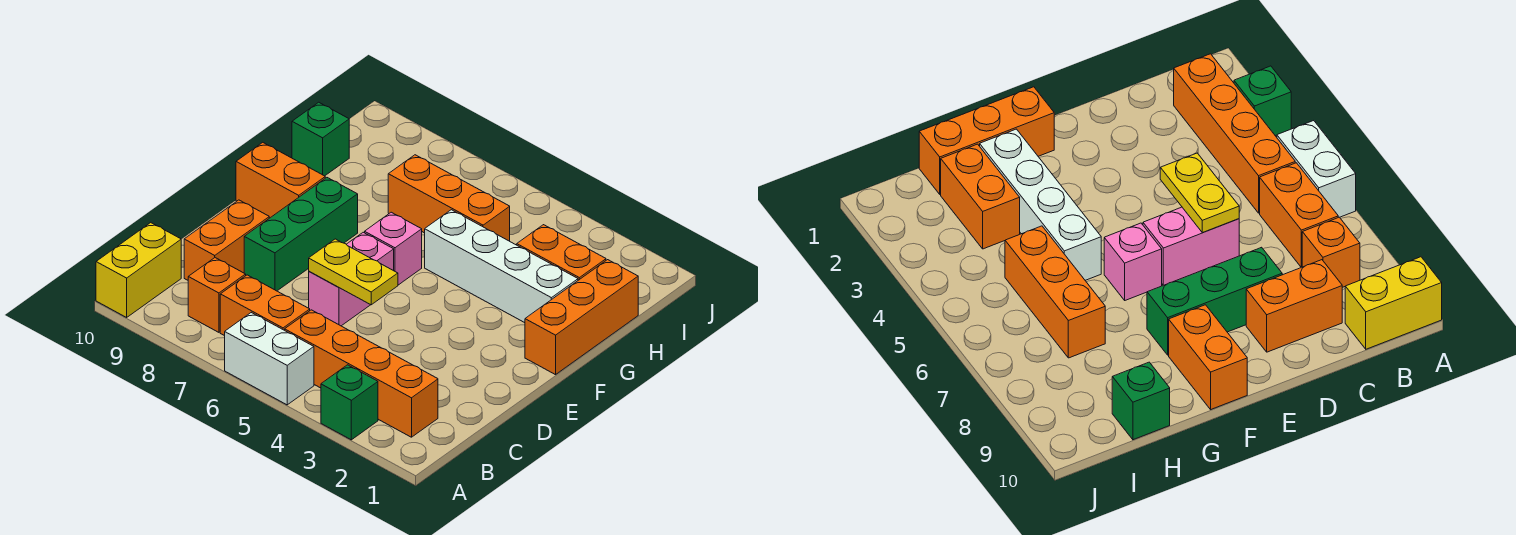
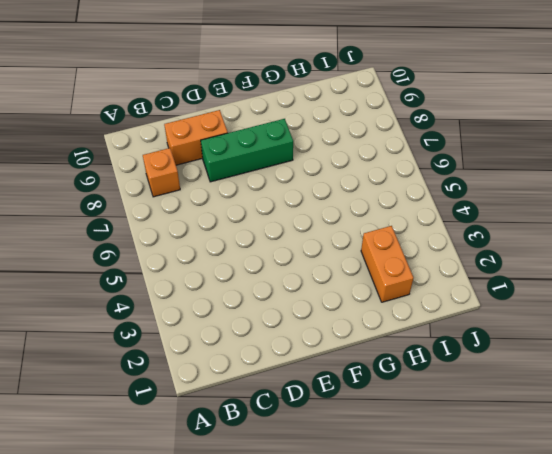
none -> green 1x1 brick [321,365,378,440]
none -> white 1x2 brick [225,313,314,405]
none -> yellow 1x2 brick [96,223,181,317]

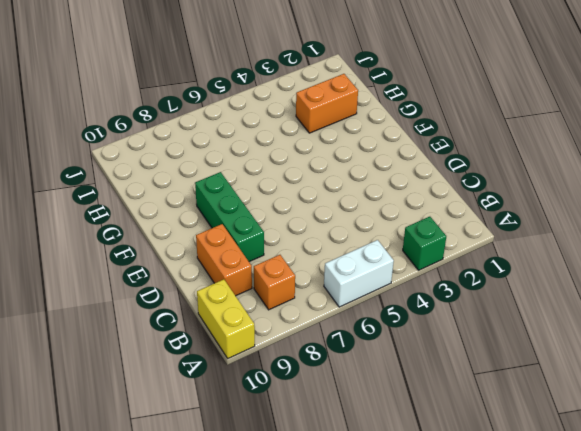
none -> orange 1x4 brick [285,310,438,437]
none -> orange 1x2 brick [220,275,310,336]
none -> pink 1x2 brick [309,232,394,326]

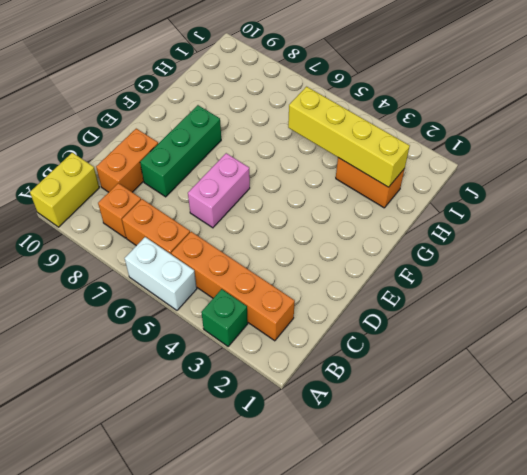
yellow 1x4 brick [288,87,410,187] -> none
none -> orange 1x3 brick [525,260,638,375]
none -> pink 1x1 brick [365,212,422,285]
none -> orange 1x2 brick [236,142,325,218]

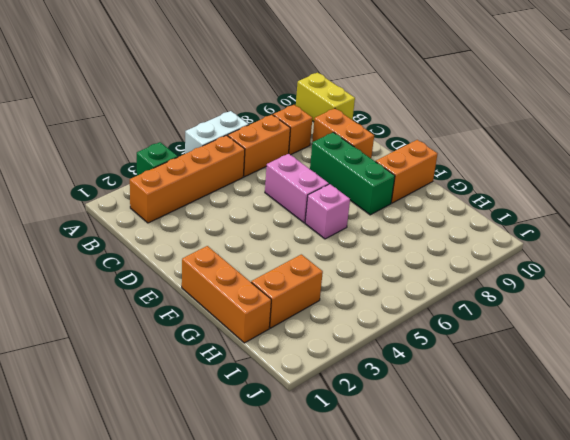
none -> white 1x4 brick [425,210,578,323]
none -> orange 1x3 brick [388,155,510,241]
none -> green 1x1 brick [292,102,349,176]

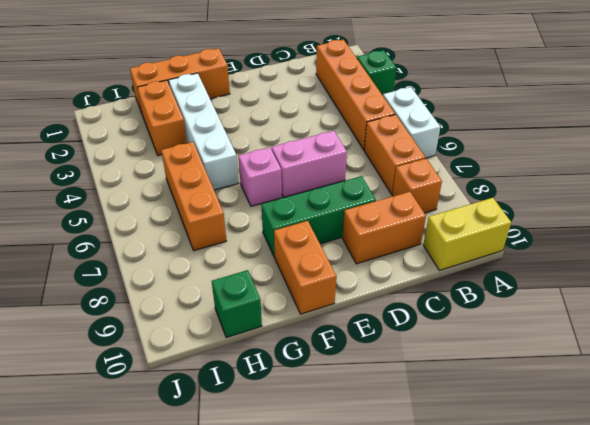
none -> yellow 1x2 plate [309,239,398,305]

